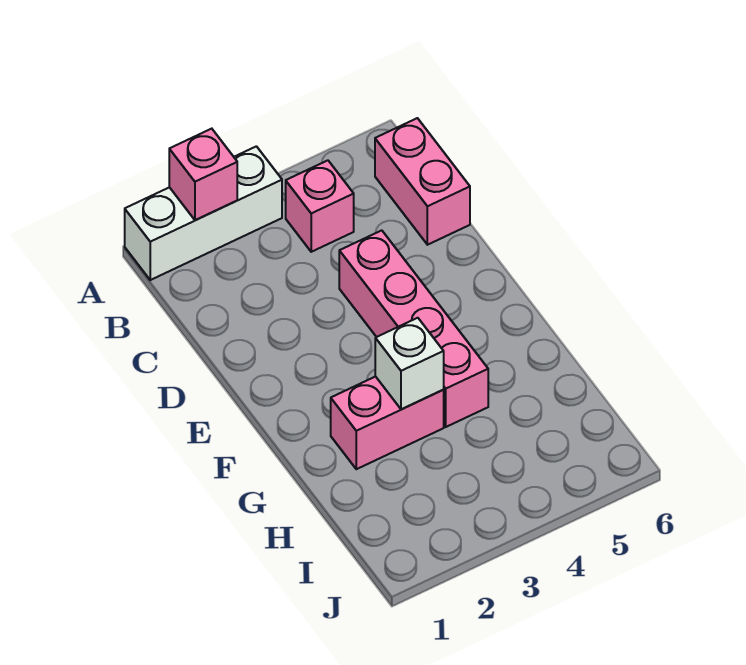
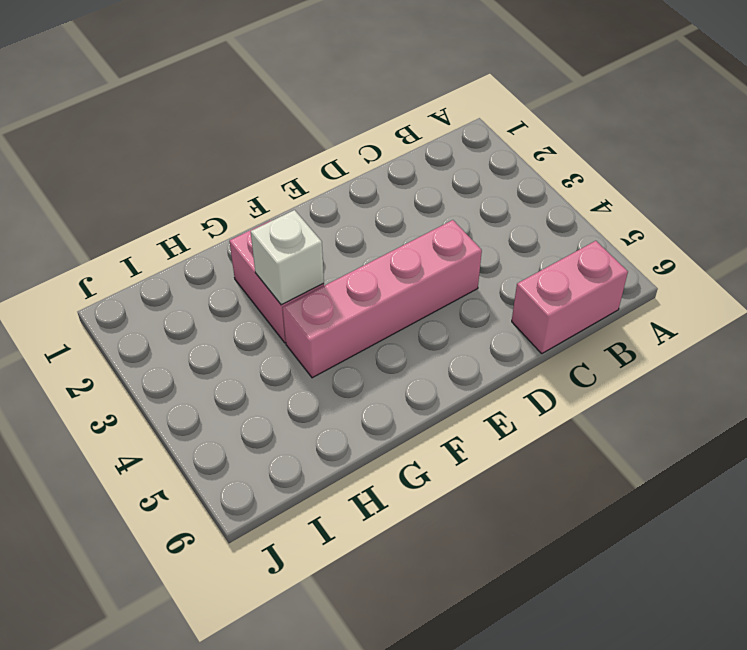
none -> white 1x3 brick [125,146,282,280]
none -> pink 1x1 brick [286,160,354,252]

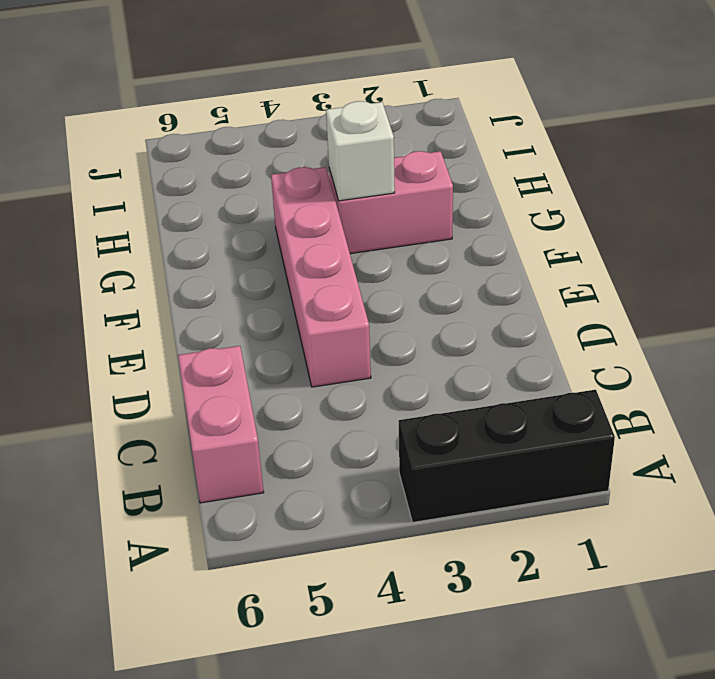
black 1x3 brick [399,390,615,522] -> white 1x3 brick [125,146,282,280]
none -> pink 1x1 brick [286,160,354,252]
none -> pink 1x1 brick [169,129,237,220]

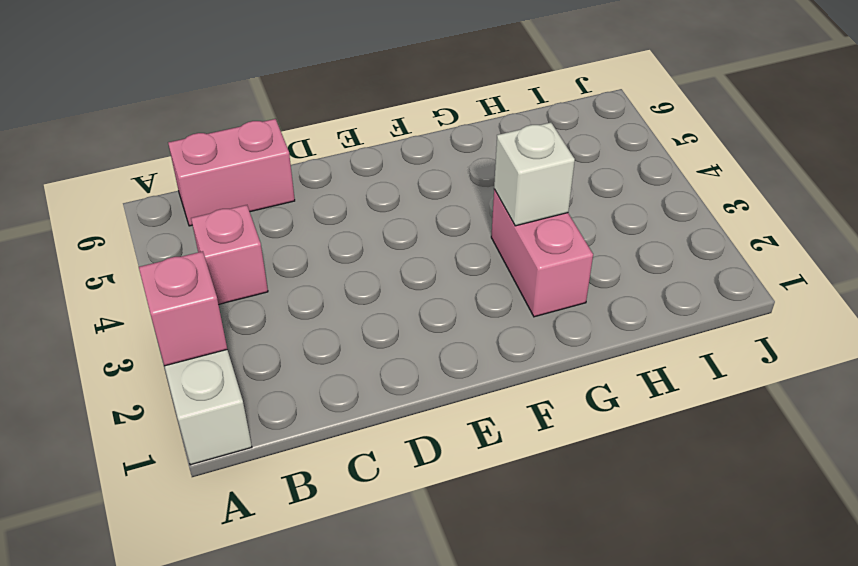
none -> pink 1x4 brick [339,230,488,427]

